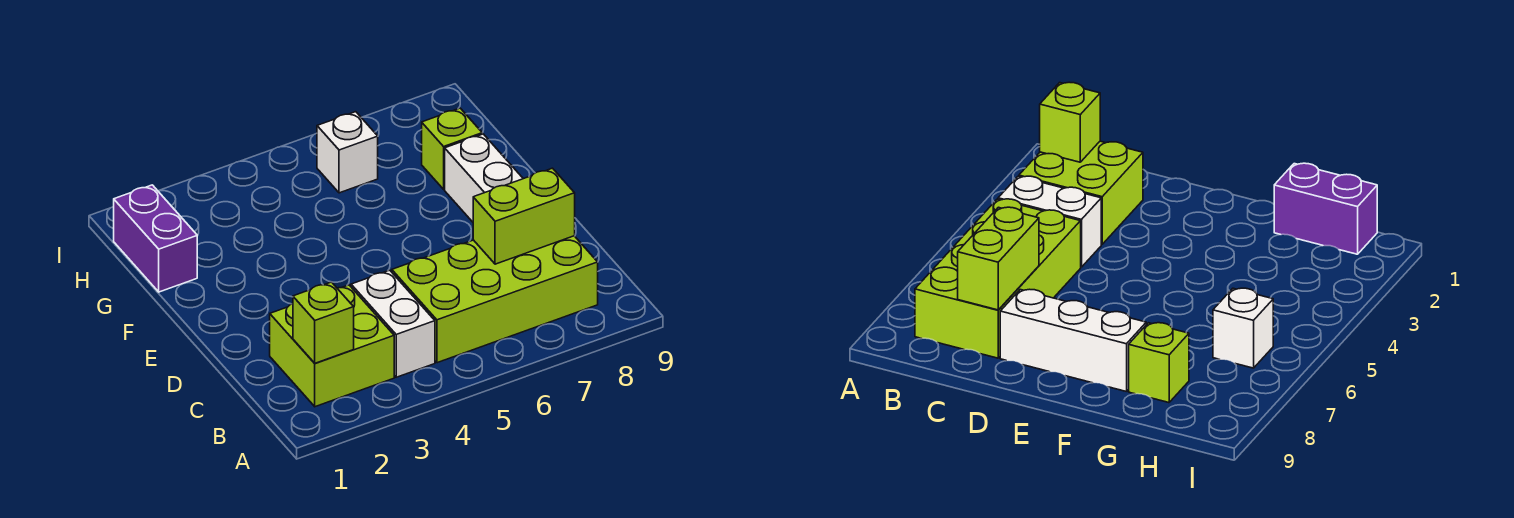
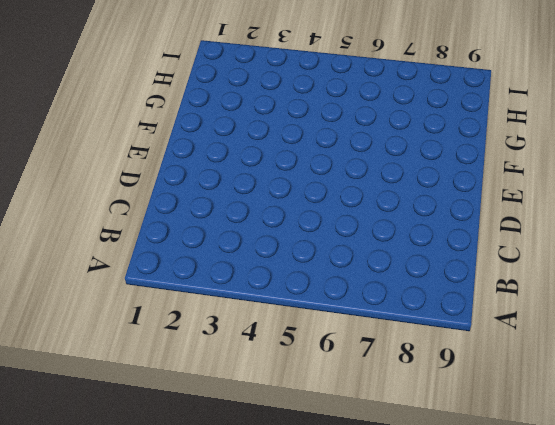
none -> lime 2x2 brick [270,285,394,407]
none -> white 1x2 brick [351,270,435,377]

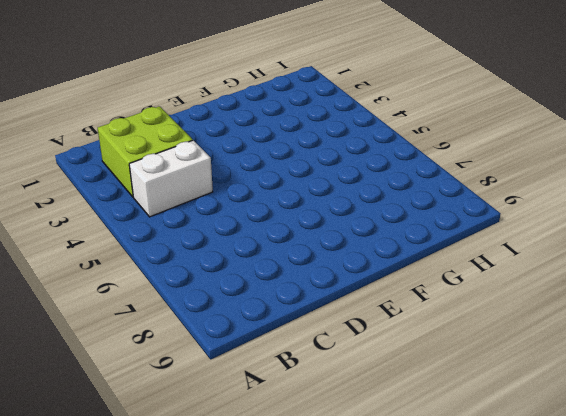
none -> lime 2x4 brick [392,236,598,363]
none -> white 1x3 brick [445,134,523,222]

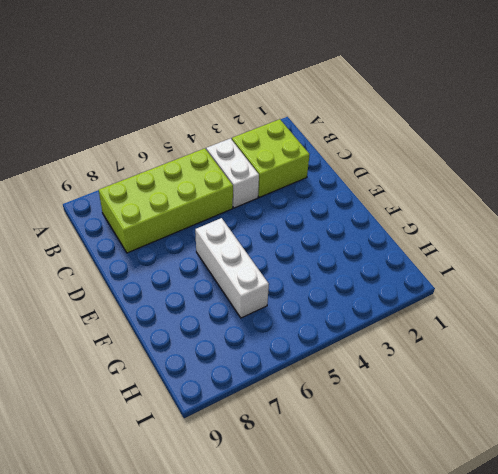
white 1x3 brick [195,218,269,318] -> white 1x3 brick moved to [445,134,523,222]
none -> purple 1x2 brick [114,185,197,292]
none -> lime 1x1 brick [422,108,482,189]

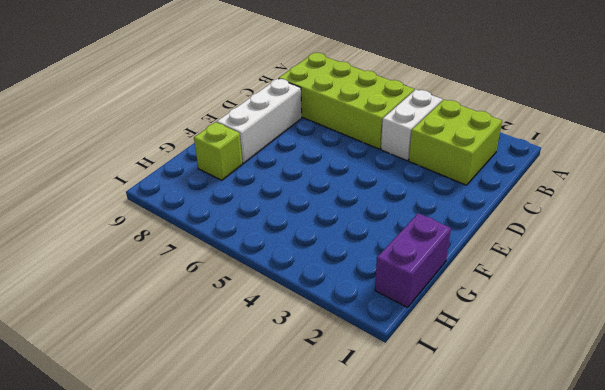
none -> white 1x1 brick [317,112,378,193]
none -> lime 1x1 brick [293,282,354,363]

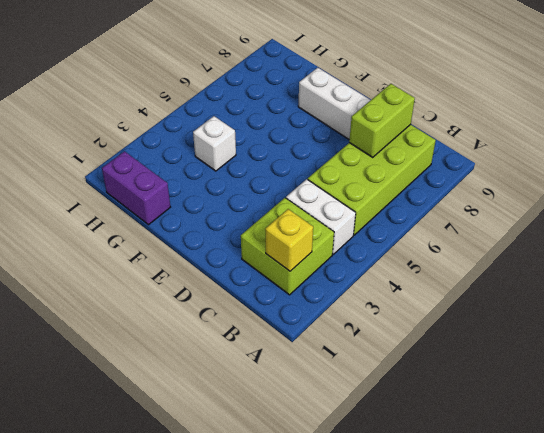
yellow 1x1 brick [265,209,313,271] -> lime 1x1 brick [293,282,354,363]
white 1x1 brick [193,116,236,171] -> white 1x1 brick moved to [317,112,378,193]
none -> lime 1x1 brick [422,108,482,189]

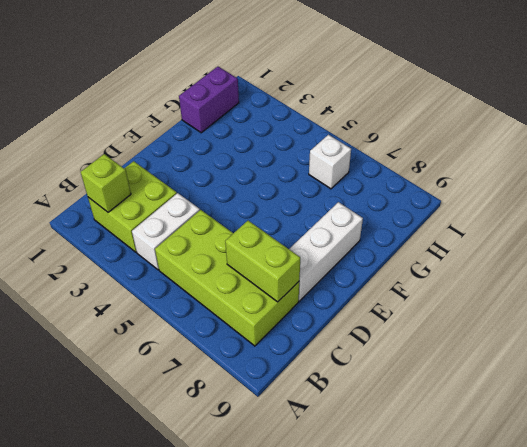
none -> lime 1x1 brick [422,108,482,189]

